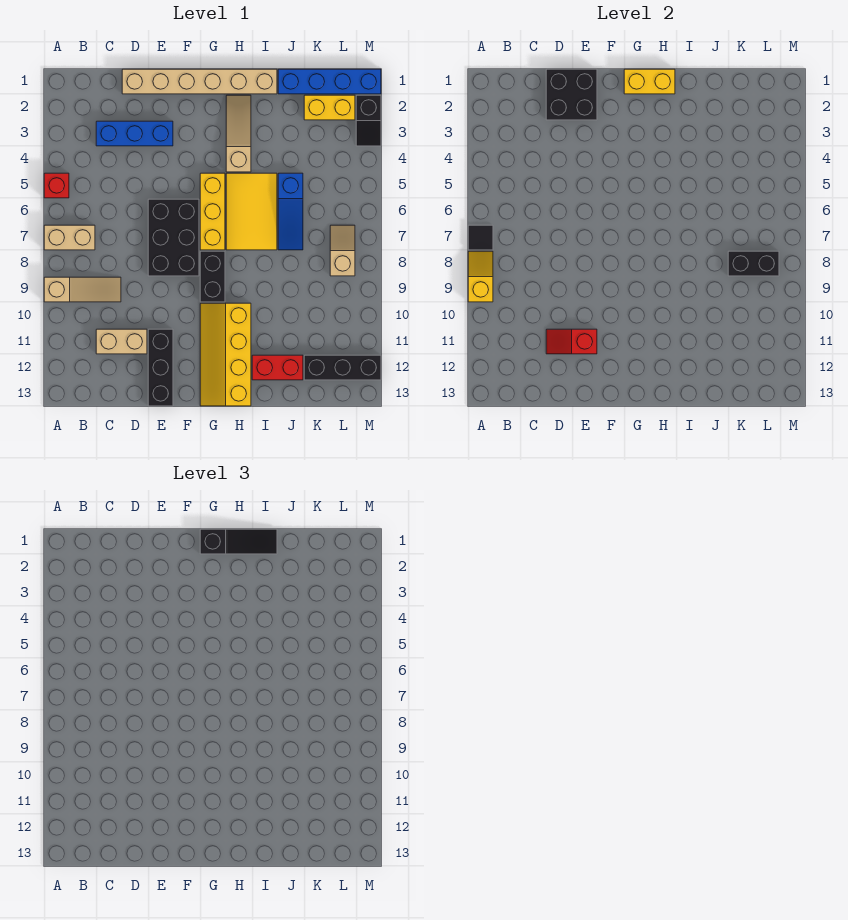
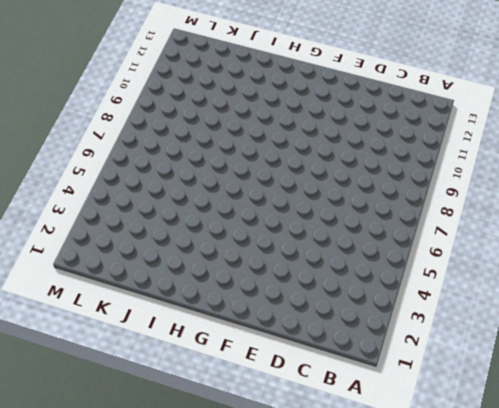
none -> red 1x1 brick [44,173,69,198]
none -> tan 1x2 brick [44,225,95,250]
none -> tan 1x3 slope [44,277,121,302]

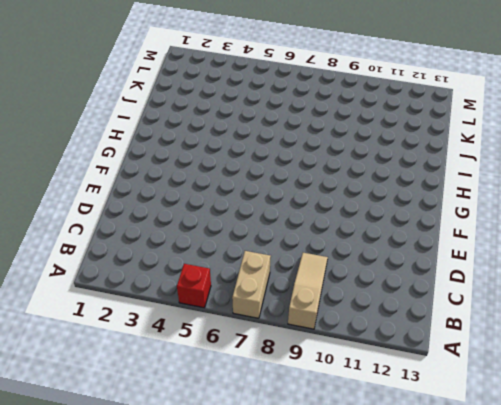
none -> blue 1x3 brick [96,121,173,146]
none -> tan 1x2 brick [96,329,147,354]
none -> tan 1x6 brick [122,69,277,94]

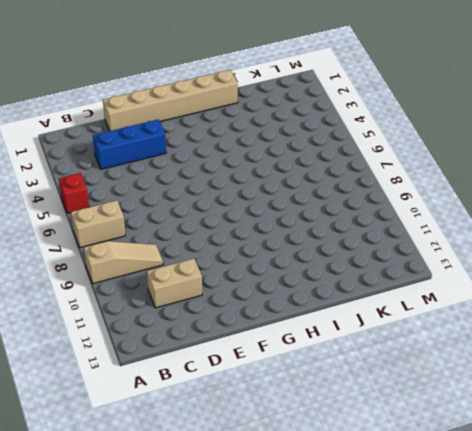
none -> black 2x3 brick [148,199,199,276]
none -> black 1x3 brick [148,329,173,406]
none -> yellow 1x3 brick [200,173,225,250]

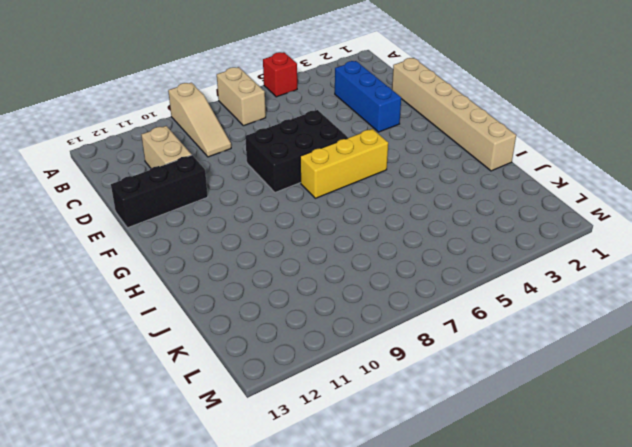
none -> black 1x2 brick [200,251,225,302]
none -> yellow 2x4 slope [200,303,251,406]
none -> tan 1x3 slope [226,95,251,172]

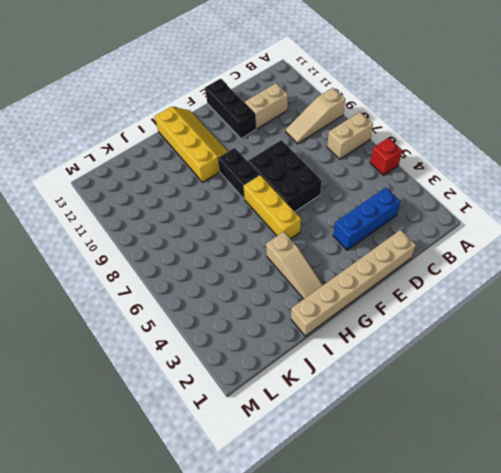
none -> yellow 2x3 tile [226,173,277,250]
none -> red 1x2 brick [252,355,303,380]
none -> blue 1x4 brick [278,69,381,94]

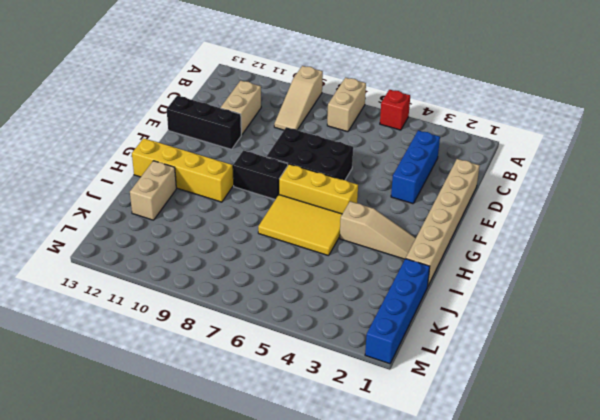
tan 1x2 brick [130,161,176,220] -> red 1x2 brick [252,355,303,380]
none -> blue 1x3 slope [278,173,303,250]
none -> yellow 1x2 brick [304,95,355,120]
none -> black 1x3 brick [304,355,381,380]

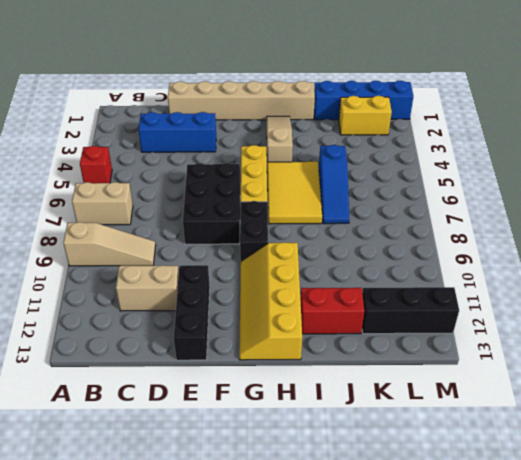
none -> tan 1x2 slope [330,225,355,276]
none -> black 1x2 slope [356,95,381,146]
none -> black 1x1 tile [468,225,493,250]

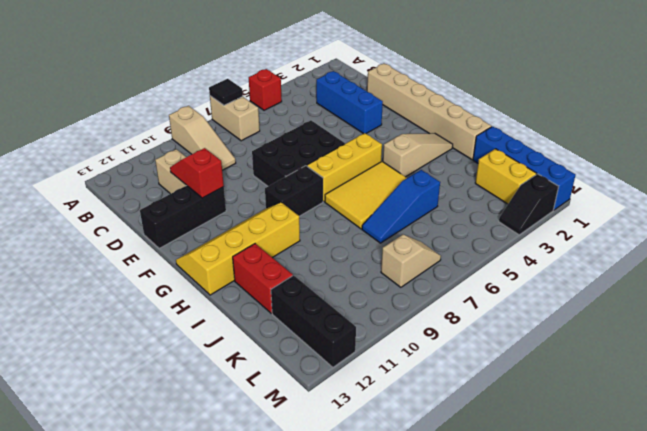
none -> yellow 1x2 slope [468,251,493,302]
none -> black 2x2 brick [546,69,597,120]
none -> yellow 1x2 brick [624,69,675,94]

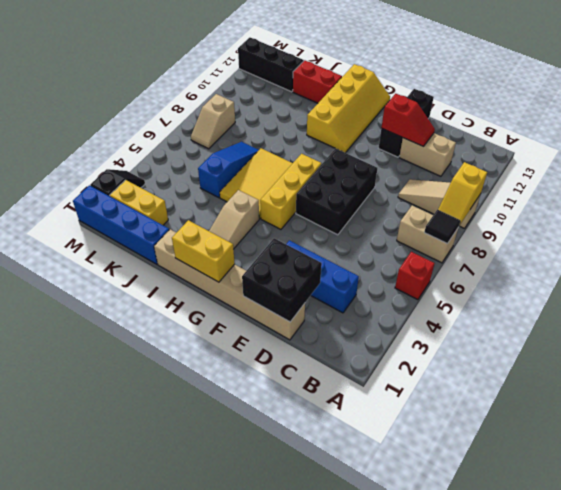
none -> black 1x2 brick [200,251,225,302]
none -> black 1x2 brick [728,251,779,276]
none -> black 1x3 slope [200,529,277,554]

